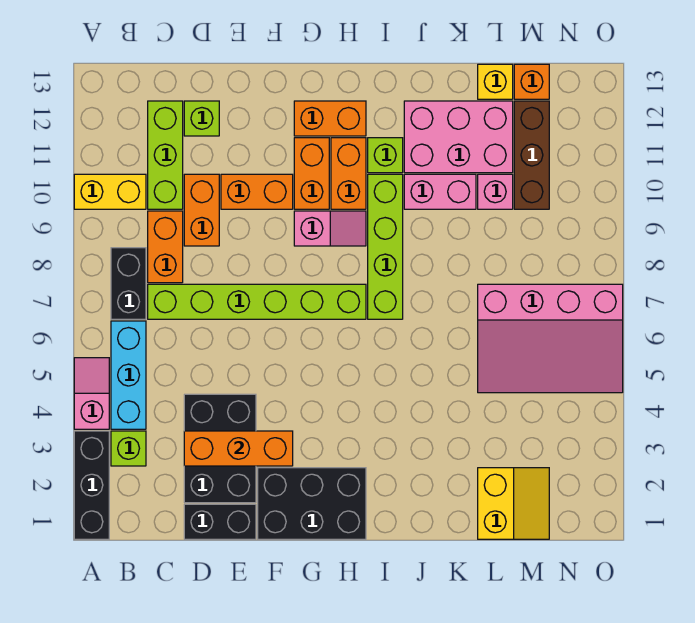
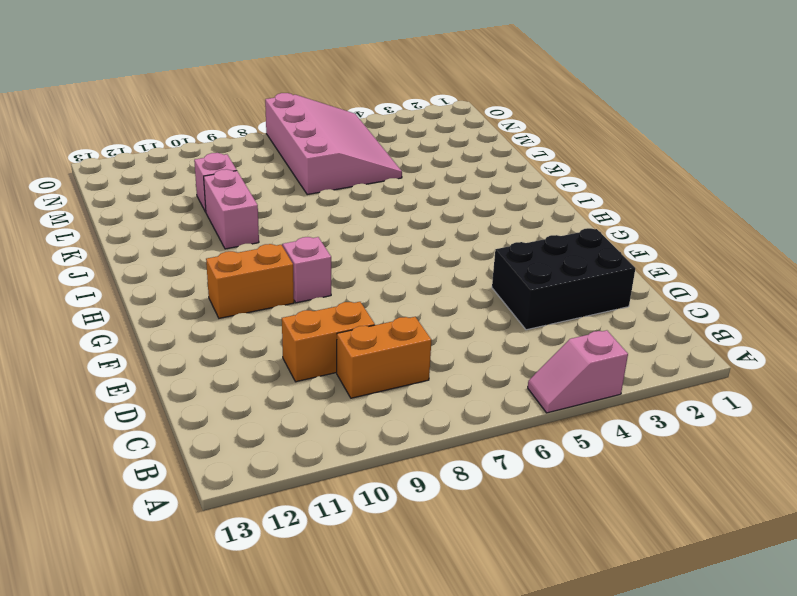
none -> black 1x3 brick [74,431,109,539]
none -> yellow 1x2 brick [74,174,146,209]
none -> lime 1x1 brick [111,431,146,466]
none -> cyan 1x3 brick [111,321,146,429]

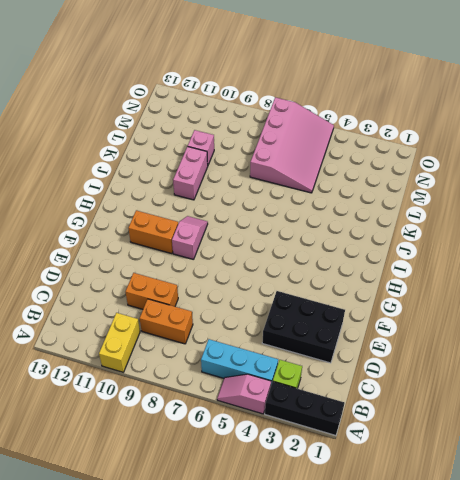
none -> black 1x2 brick [111,248,146,319]
none -> lime 1x6 brick [148,284,366,319]
none -> lime 1x3 brick [148,101,183,209]
none -> black 1x2 brick [184,504,256,539]

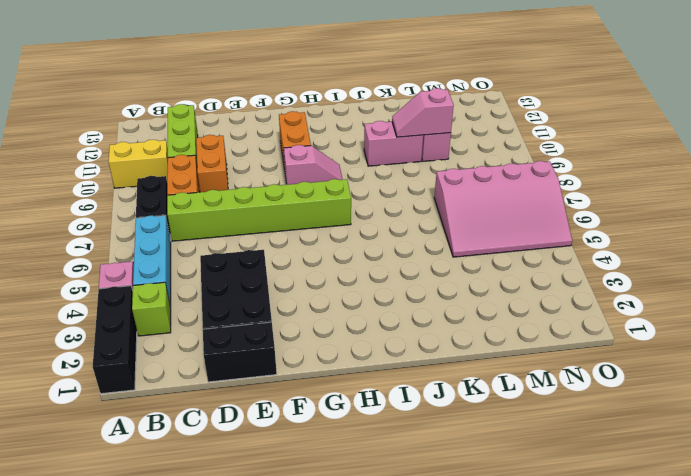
pink 1x2 slope [392,88,454,137] -> none
none -> lime 1x1 brick [184,101,219,136]
none -> orange 1x2 brick [221,174,293,209]
none -> black 2x3 brick [258,468,366,539]
none -> orange 1x2 brick [294,101,366,136]

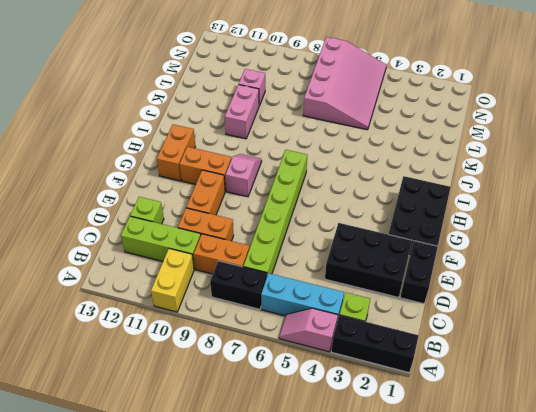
none -> orange 1x2 brick [331,138,366,209]
none -> lime 1x4 brick [368,174,403,319]
none -> lime 1x1 brick [368,138,403,173]
none -> pink 2x3 brick [404,101,513,173]

